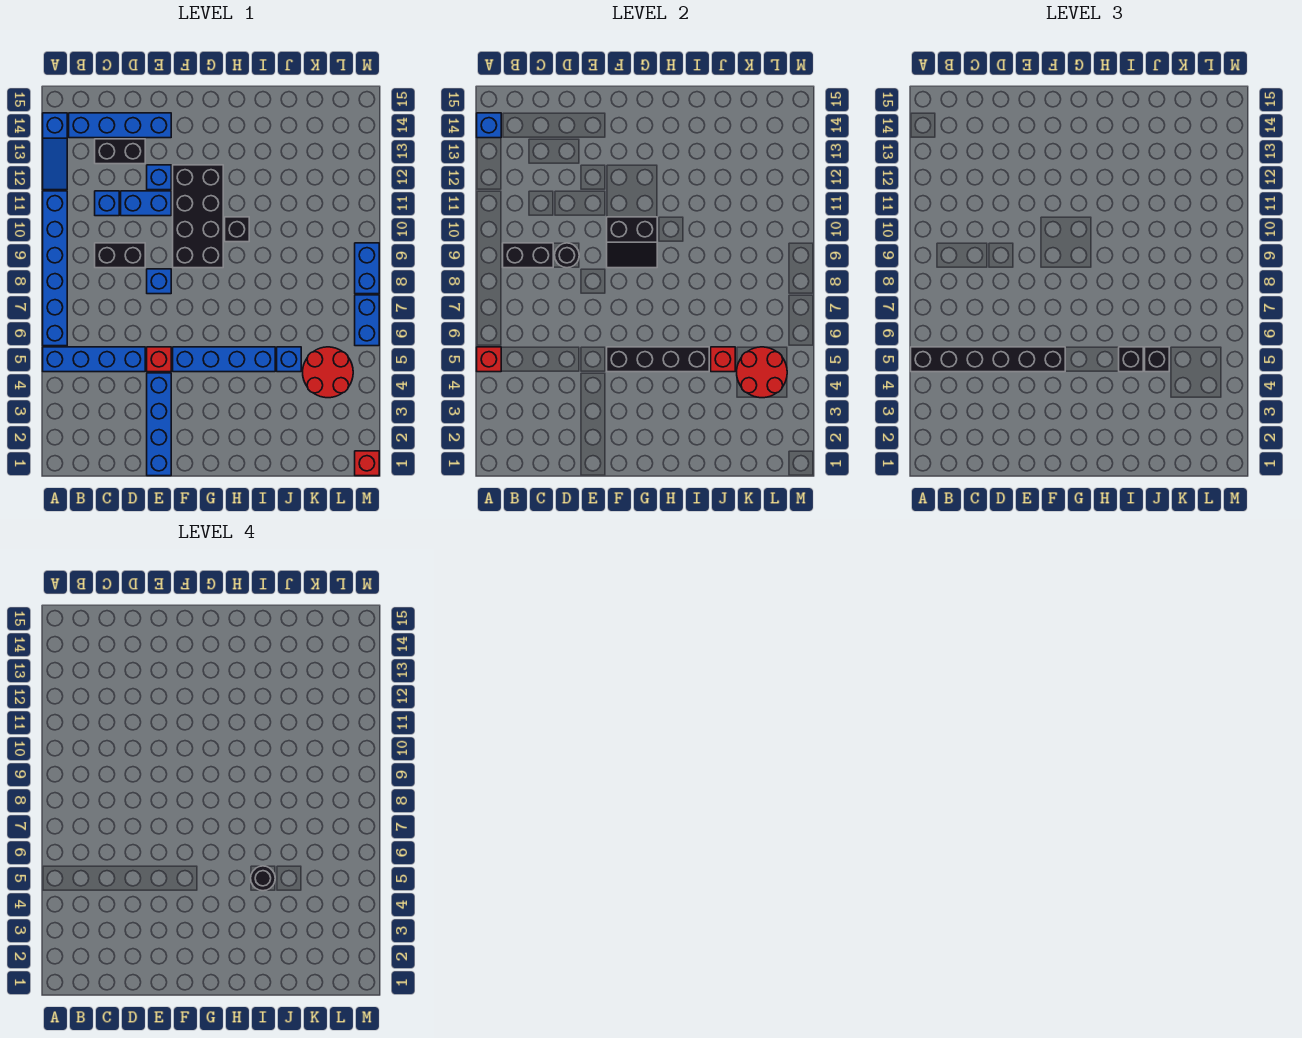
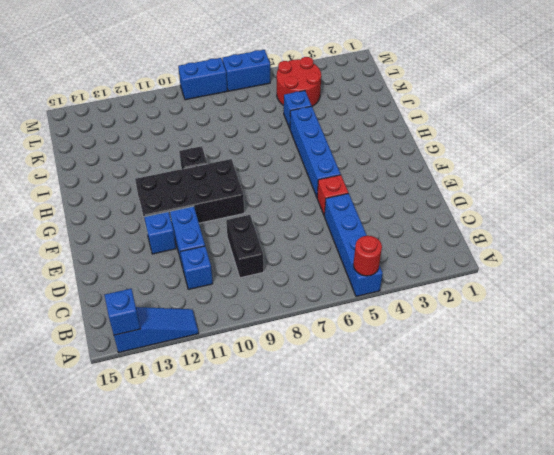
red 1x1 round brick [353,236,382,276] -> red 1x1 brick [477,347,501,372]
none -> blue 1x6 brick [43,191,67,346]
none -> blue 1x4 brick [69,113,171,138]
none -> black 1x2 brick [95,139,145,164]
none -> blue 1x4 brick [147,373,171,476]

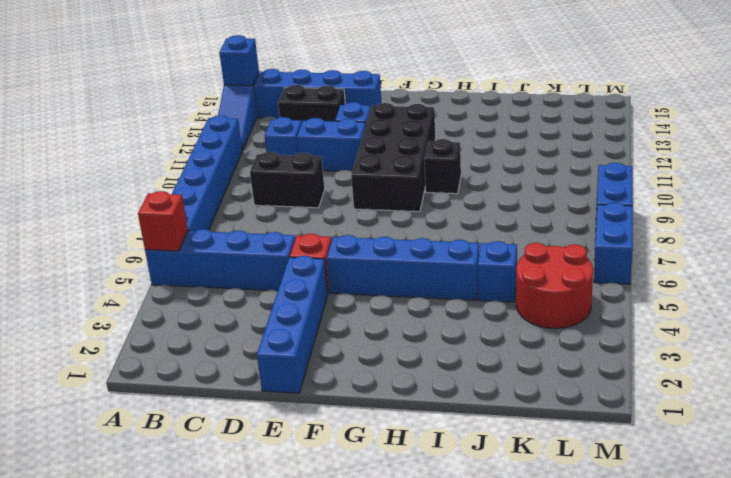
none -> blue 1x1 brick [147,269,171,294]
none -> red 1x1 brick [355,451,379,476]
none -> black 1x2 brick [503,243,553,268]
none -> black 1x1 round brick [555,243,579,268]

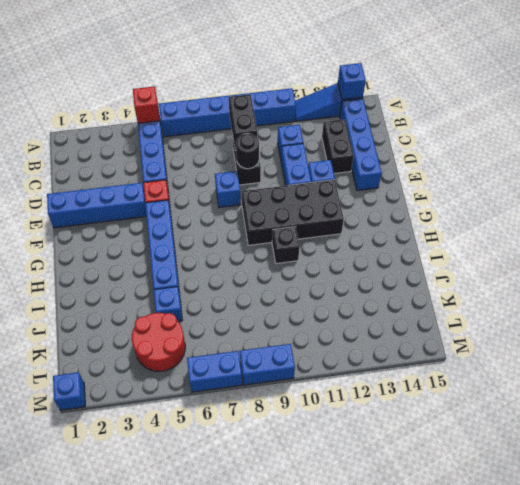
blue 1x1 brick [53,372,85,410] -> red 1x1 brick [355,451,379,476]
none -> black 1x4 brick [607,347,709,372]
none -> black 2x2 slope [607,217,657,268]
none -> red 1x1 brick [711,347,735,372]
none -> red 2x2 round brick [737,347,787,398]

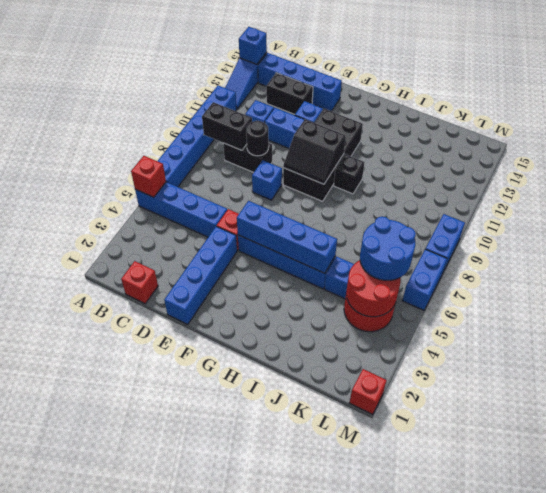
red 1x1 brick [121,261,158,304] -> red 1x1 brick moved to [711,347,735,372]
blue 1x4 brick [237,201,337,273] -> black 1x4 brick [607,347,709,372]
blue 2x2 round brick [360,217,416,280] -> none
none -> black 1x6 brick [911,347,1065,372]
none -> black 1x1 brick [1119,347,1143,372]
none -> black 1x1 brick [1145,347,1169,372]
none -> black 1x1 round brick [251,866,275,891]

